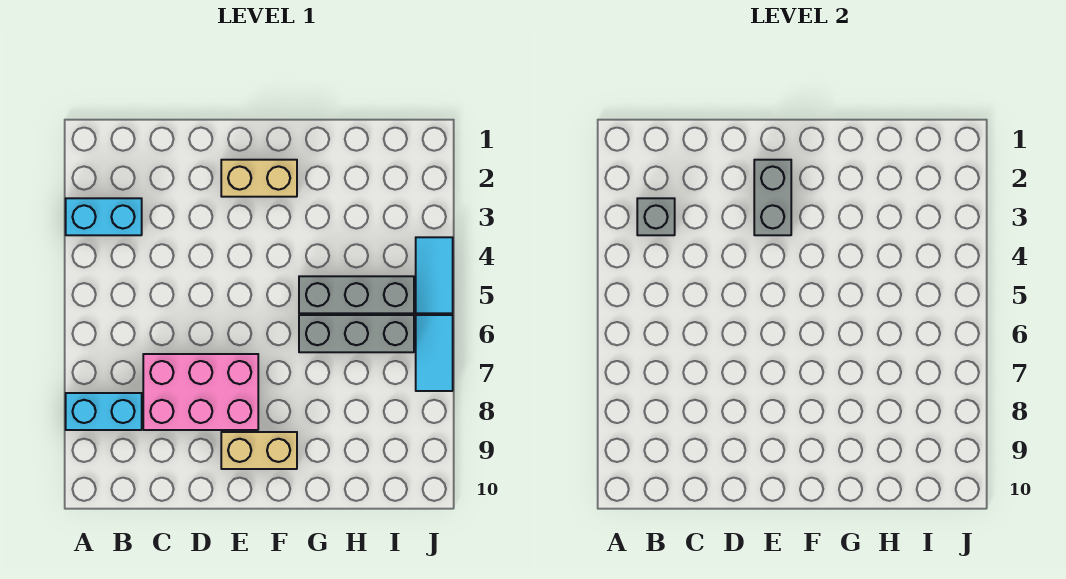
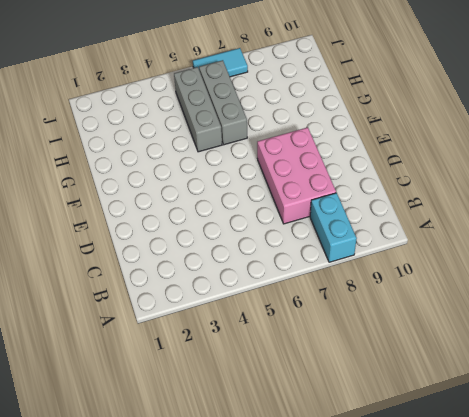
none -> cyan 1x2 brick [66,198,142,235]
none -> tan 1x2 brick [221,160,297,197]

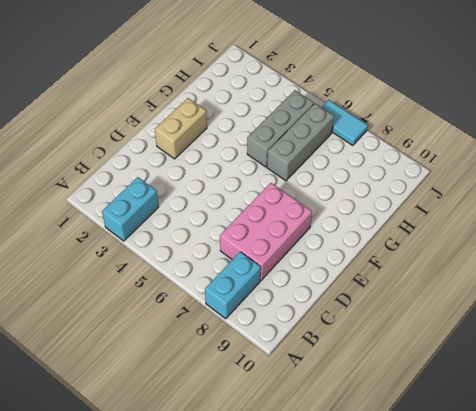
none -> tan 1x2 brick [221,432,297,469]
none -> cyan 1x2 tile [416,237,453,313]

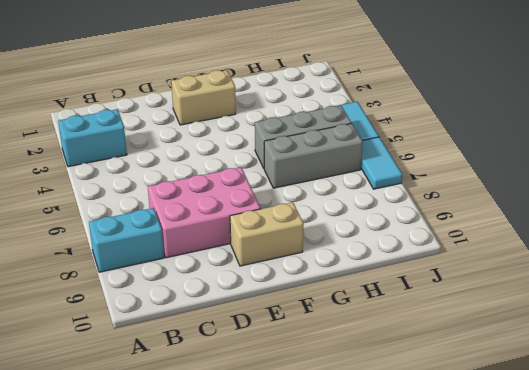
none -> grey 1x1 brick [637,198,675,235]
none -> grey 1x2 brick [754,160,791,235]

